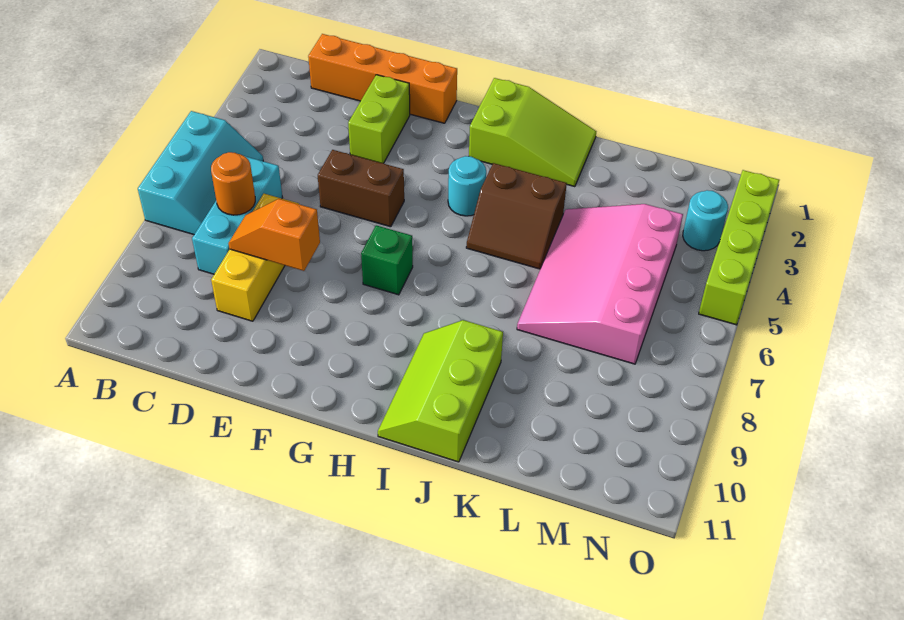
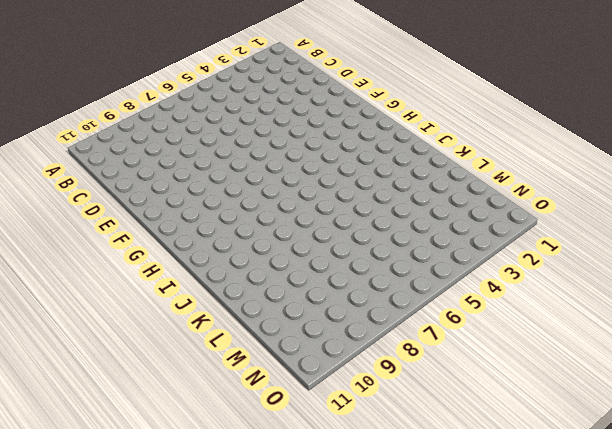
none -> cyan 2x3 slope [138,111,263,235]
none -> orange 1x4 brick [308,34,457,123]
none -> cyan 1x3 brick [192,156,282,274]

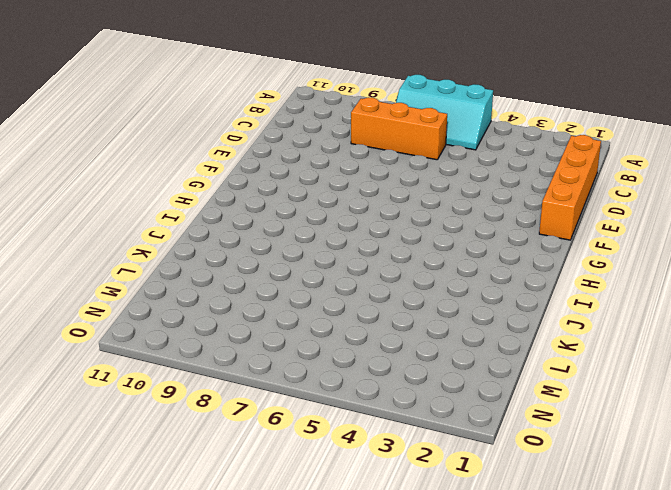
orange 1x3 brick [351,97,447,160] -> cyan 1x3 brick [192,156,282,274]
none -> yellow 1x3 brick [211,194,299,321]
none -> lime 1x2 brick [348,75,410,163]
none -> brown 1x2 brick [318,150,404,227]

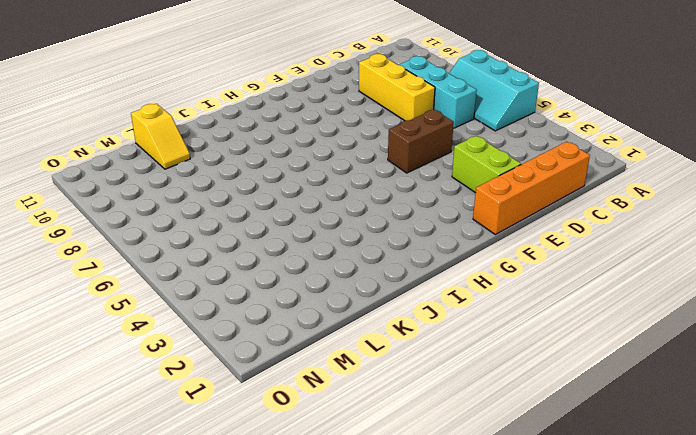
yellow 1x2 slope [131,104,190,169] -> none
none -> green 1x1 brick [361,225,413,295]
none -> lime 2x3 slope [469,78,596,187]
none -> cyan 1x1 round brick [448,156,486,216]

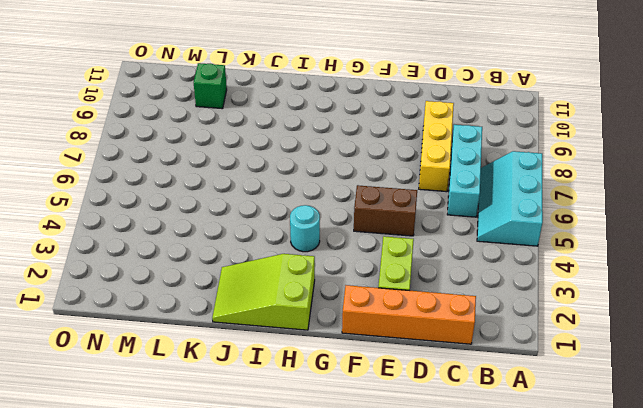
green 1x1 brick [194,63,227,109] -> green 1x1 brick moved to [361,225,413,295]
none -> brown 2x2 slope [466,163,567,269]
none -> lime 2x3 slope [378,320,503,462]
none -> pink 3x4 slope [517,204,683,364]

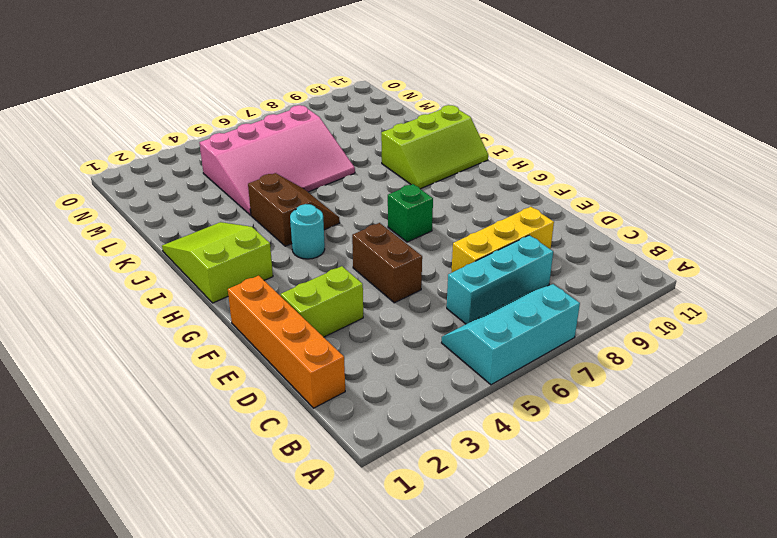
none -> cyan 1x1 round brick [683,190,728,251]
none -> lime 1x4 brick [699,170,779,325]
none -> orange 1x1 round brick [211,152,255,215]

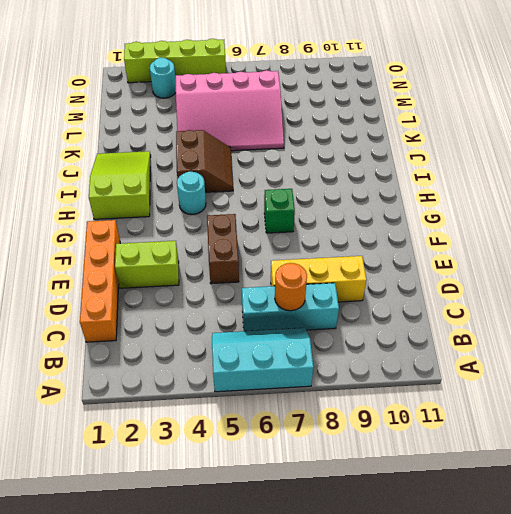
none -> lime 2x3 slope [378,320,503,462]
none -> orange 1x2 slope [228,199,320,271]

